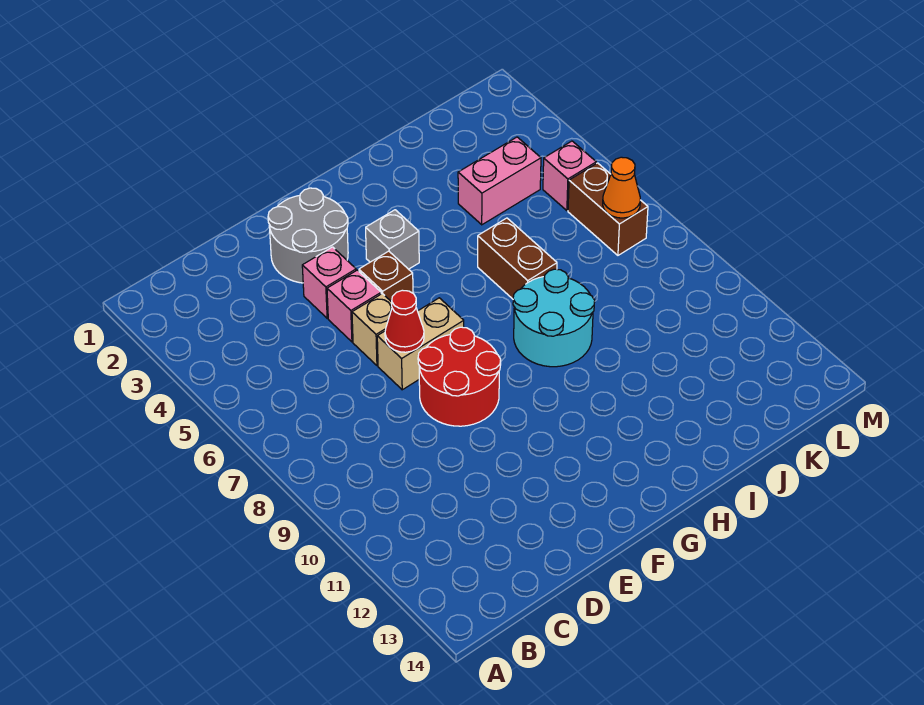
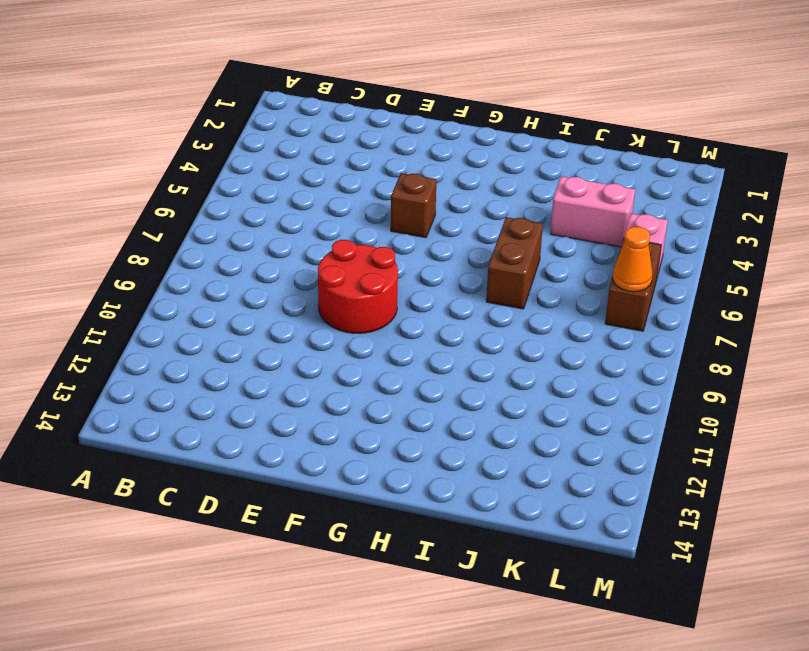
none -> grey 2x2 round brick [268,188,348,283]
none -> pink 1x1 brick [302,247,356,318]
none -> pink 1x1 brick [327,270,381,342]

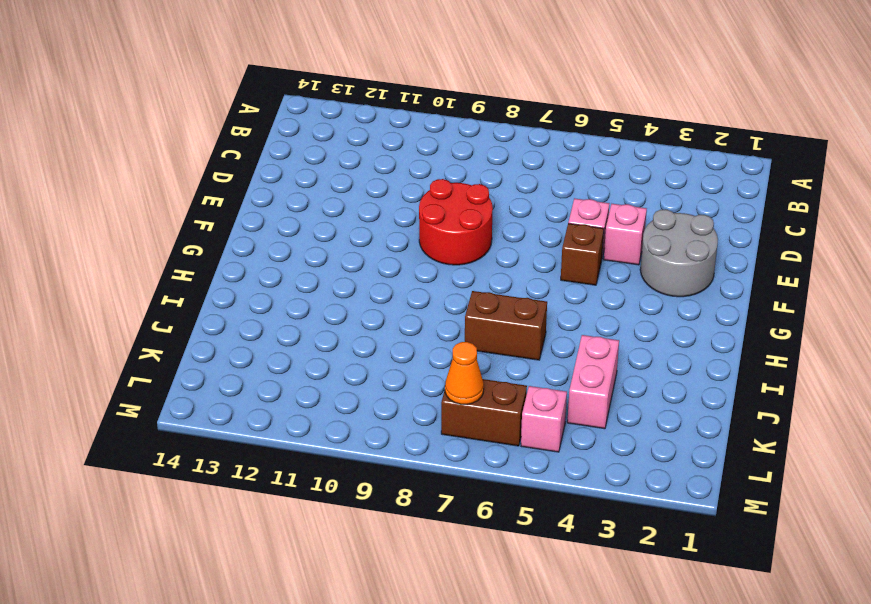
none -> tan 1x1 brick [352,294,392,366]
none -> tan 1x2 brick [377,298,464,390]
none -> grey 1x1 brick [366,210,419,269]

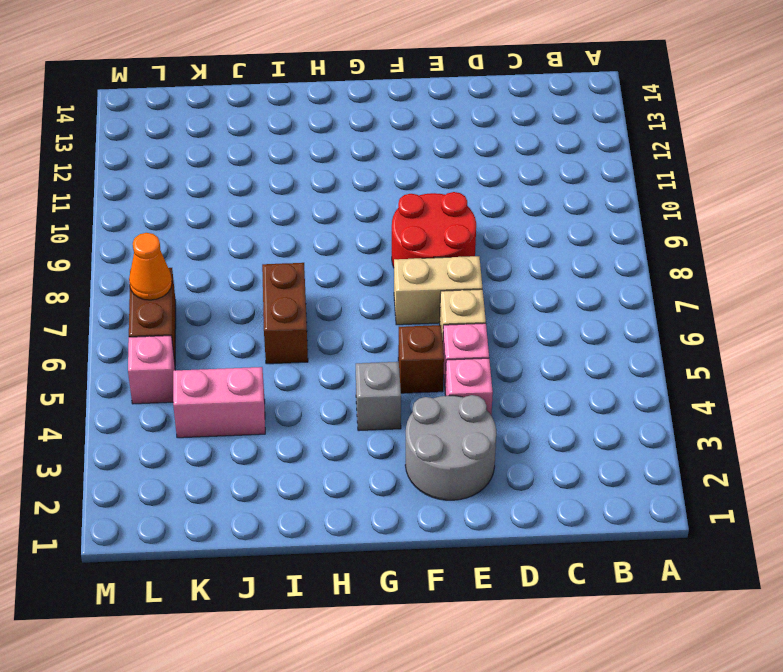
none -> cyan 2x2 round brick [513,269,595,367]
none -> red 1x1 cone [385,290,424,352]

